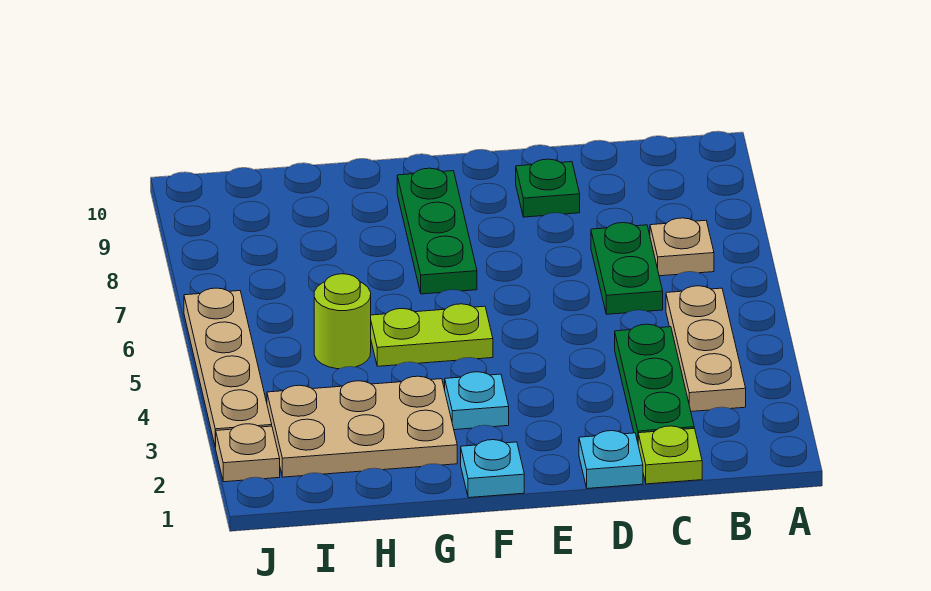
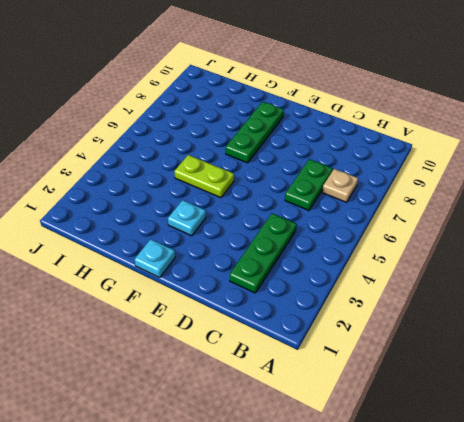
none -> tan 1x3 plate [666,286,746,412]
none -> lime 1x1 plate [638,426,702,484]
none -> cyan 1x1 plate [579,431,643,489]

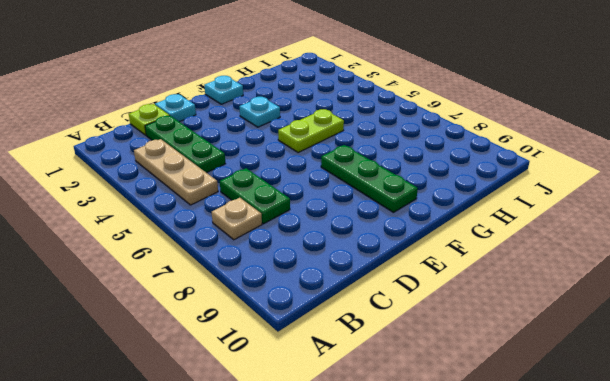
none -> green 1x1 plate [516,159,580,217]
none -> tan 2x3 plate [267,376,457,477]
none -> lime 1x1 round brick [314,274,371,369]

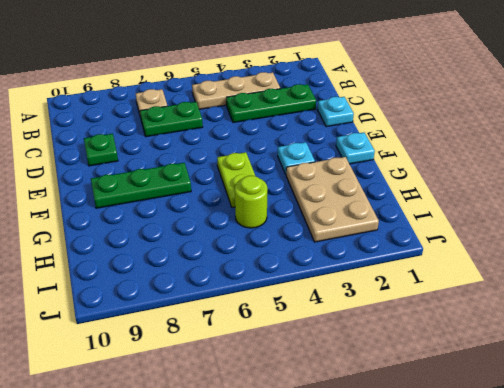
none -> lime 1x1 plate [638,426,702,484]
none -> tan 1x1 plate [216,424,280,482]
none -> tan 1x4 plate [184,288,272,448]

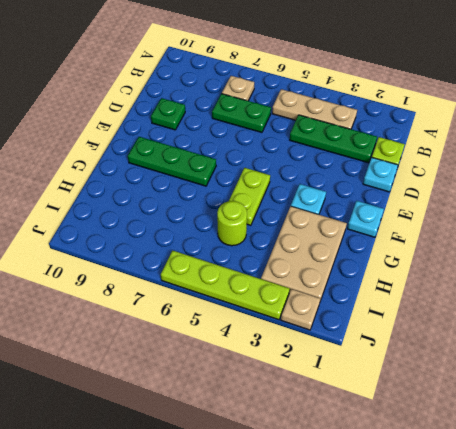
lime 1x4 plate [161,251,289,320] -> tan 1x4 plate [184,288,272,448]

